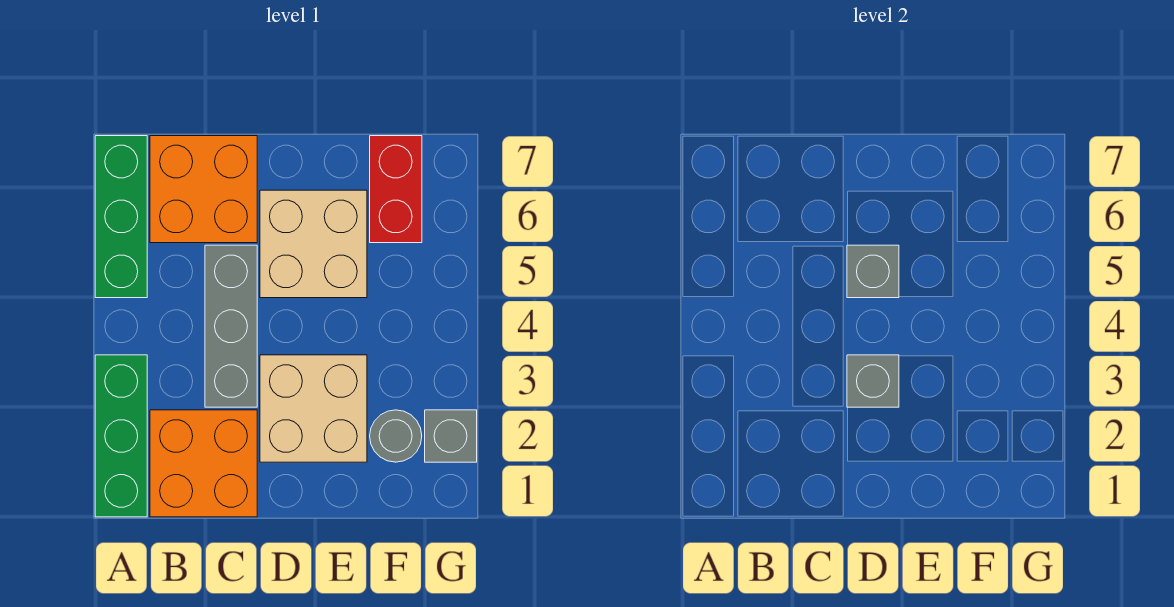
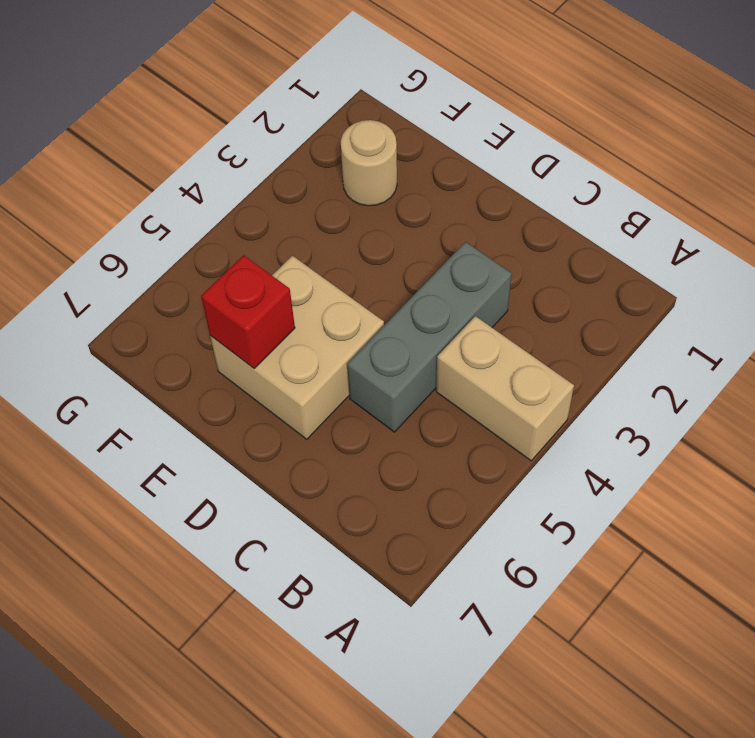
tan 1x2 brick [436,316,574,461] -> none
red 1x1 brick [201,255,295,368] -> none
tan 1x1 round brick [341,120,397,206] -> grey 1x1 round brick [370,410,422,462]
none -> green 1x3 brick [95,355,147,517]
none -> green 1x3 brick [95,136,147,298]
none -> orange 2x2 brick [150,410,257,517]

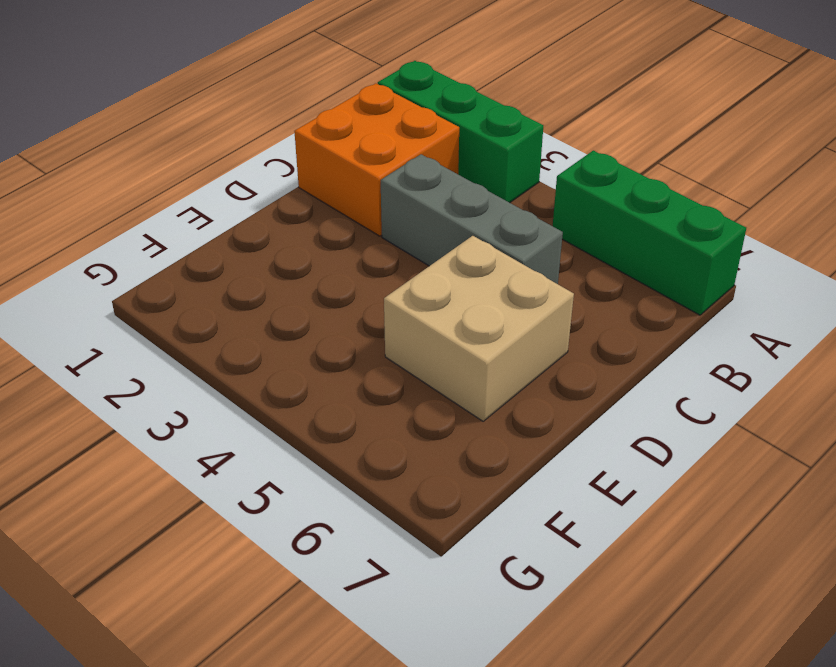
none -> orange 2x2 brick [150,136,257,243]
none -> tan 2x2 brick [260,355,367,462]
none -> grey 1x1 round brick [370,410,422,462]

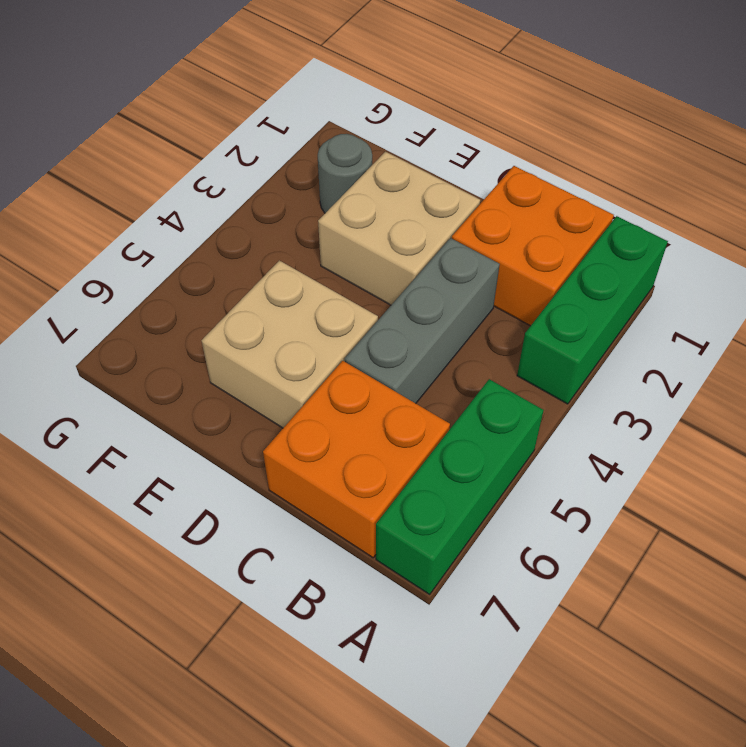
none -> red 1x2 brick [370,136,422,243]
none -> grey 1x1 brick [425,410,477,462]
none -> grey 1x1 brick [847,355,899,407]

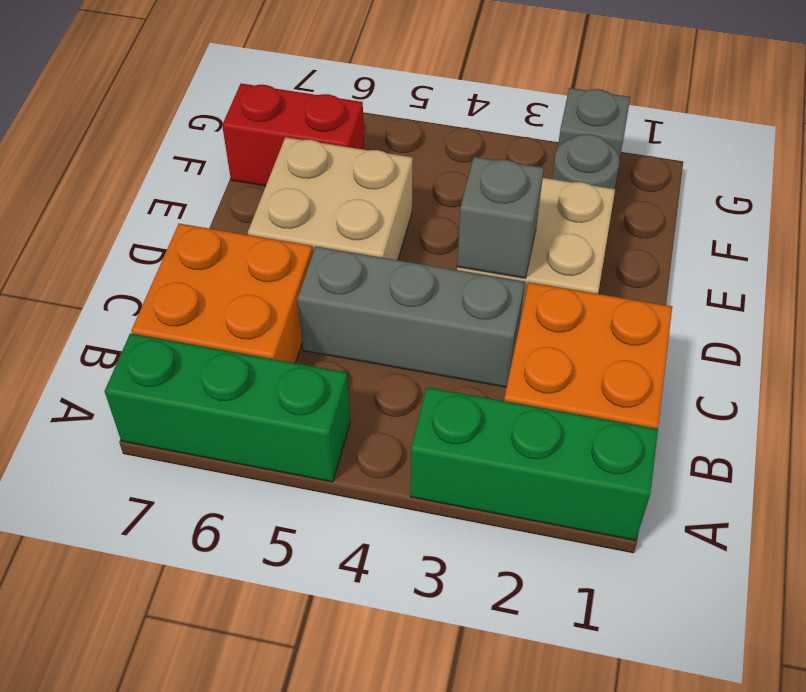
none -> grey 1x1 brick [847,245,899,298]

